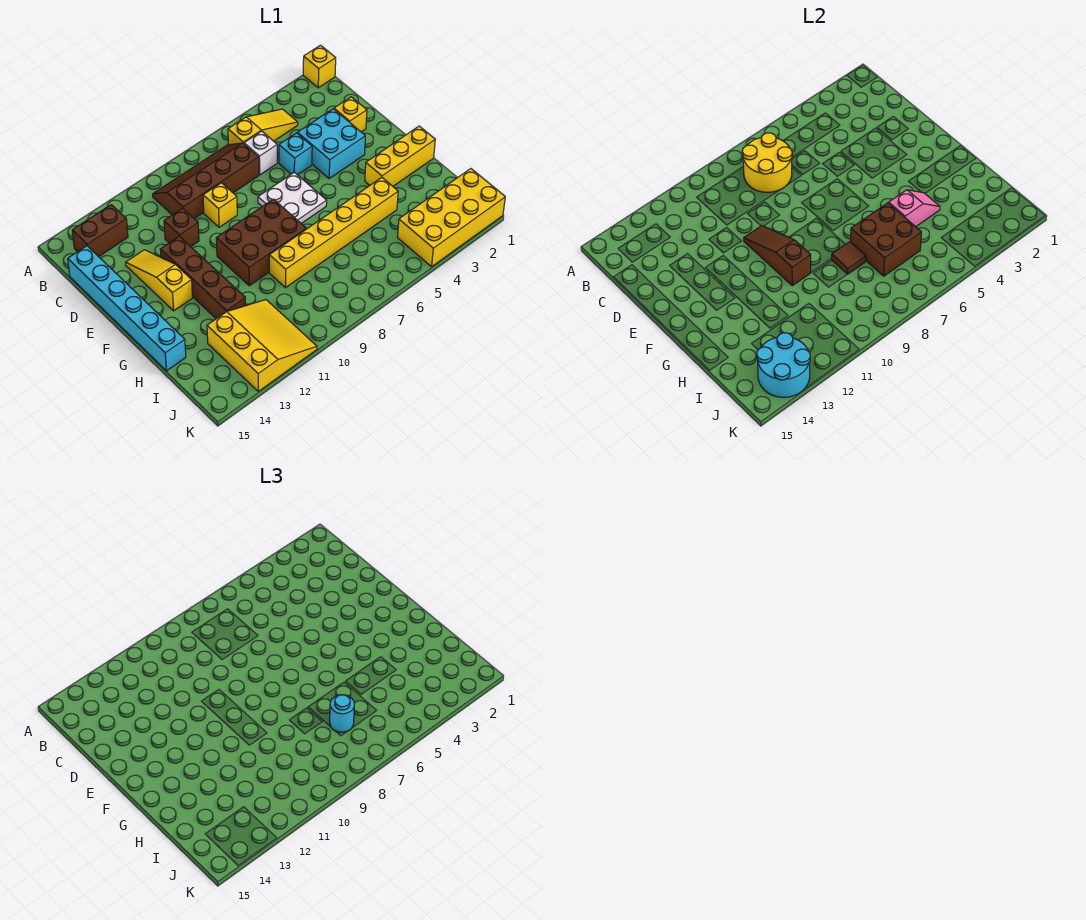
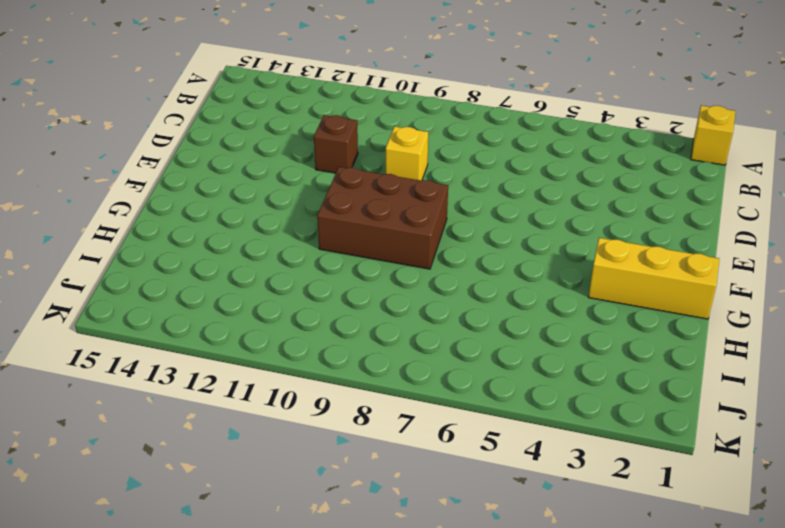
none -> yellow 1x3 slope [228,109,298,145]
none -> brown 2x4 slope [153,143,259,219]
none -> brown 1x2 brick [72,205,128,257]

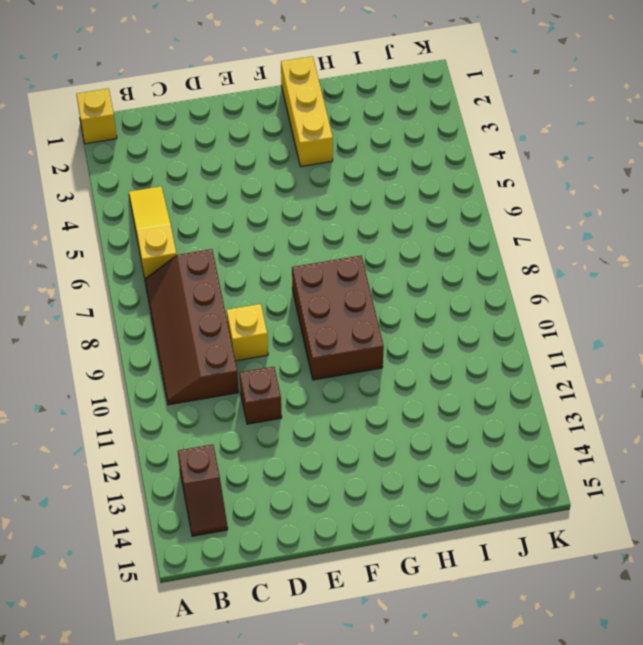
brown 1x2 slope [178,444,228,536] -> brown 1x2 brick [72,205,128,257]
none -> white 1x1 brick [244,131,277,175]
none -> cyan 1x6 brick [68,246,186,371]
none -> yellow 1x1 brick [334,97,367,132]

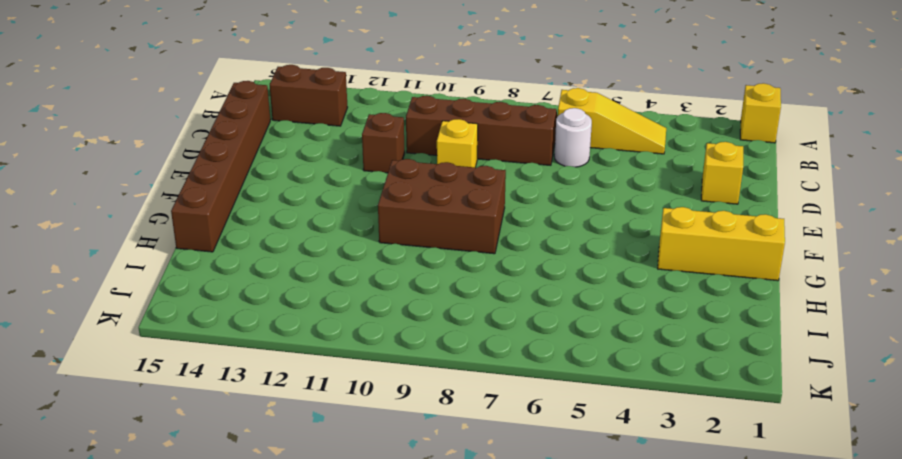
white 1x1 round brick [554,108,592,167] -> white 1x1 brick [244,131,277,175]
brown 1x6 brick [171,81,270,252] -> cyan 1x6 brick [68,246,186,371]
none -> cyan 2x2 brick [297,109,365,179]
none -> cyan 1x1 brick [279,133,312,175]
none -> yellow 1x3 slope [126,250,193,311]

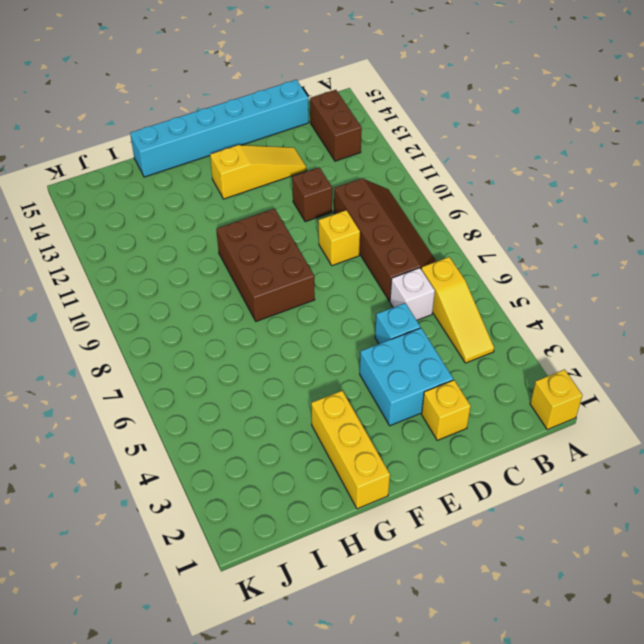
none -> white 2x2 plate [258,172,327,223]
none -> brown 1x4 brick [160,236,246,319]
none -> yellow 1x6 brick [269,178,398,288]

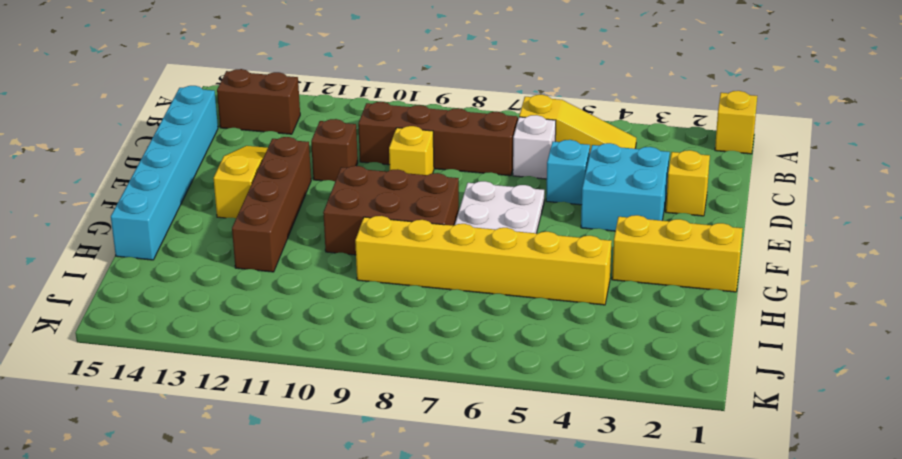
none -> yellow 3x3 slope [207,300,317,391]
none -> yellow 2x4 brick [398,169,505,267]
none -> yellow 2x2 round brick [742,133,792,192]

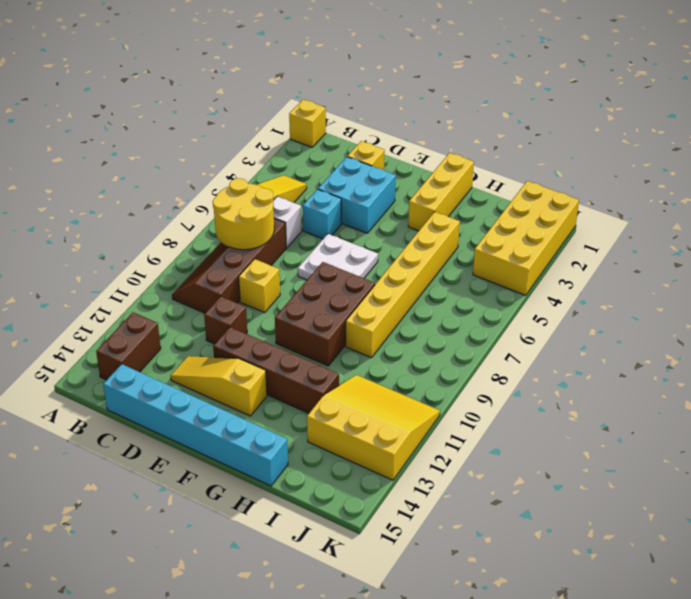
none -> brown 1x3 slope [744,226,811,286]
none -> pink 1x2 slope [889,190,940,227]
none -> brown 2x2 brick [851,203,921,276]

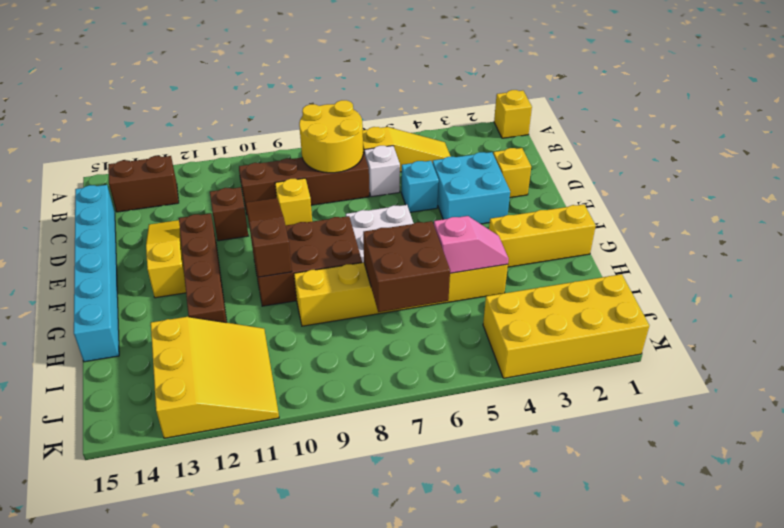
none -> brown 1x1 tile [832,242,866,274]
none -> cyan 2x2 round brick [757,333,810,397]
none -> cyan 1x1 round brick [330,695,354,732]

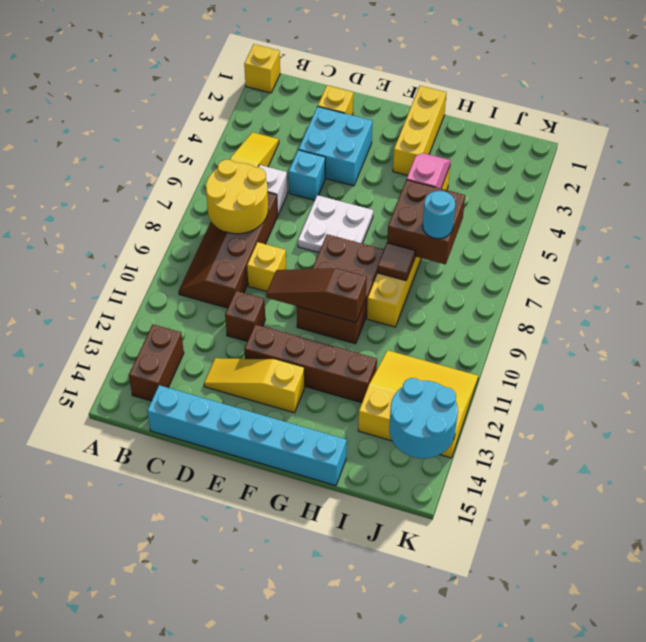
none -> yellow 2x4 brick [398,169,505,267]

